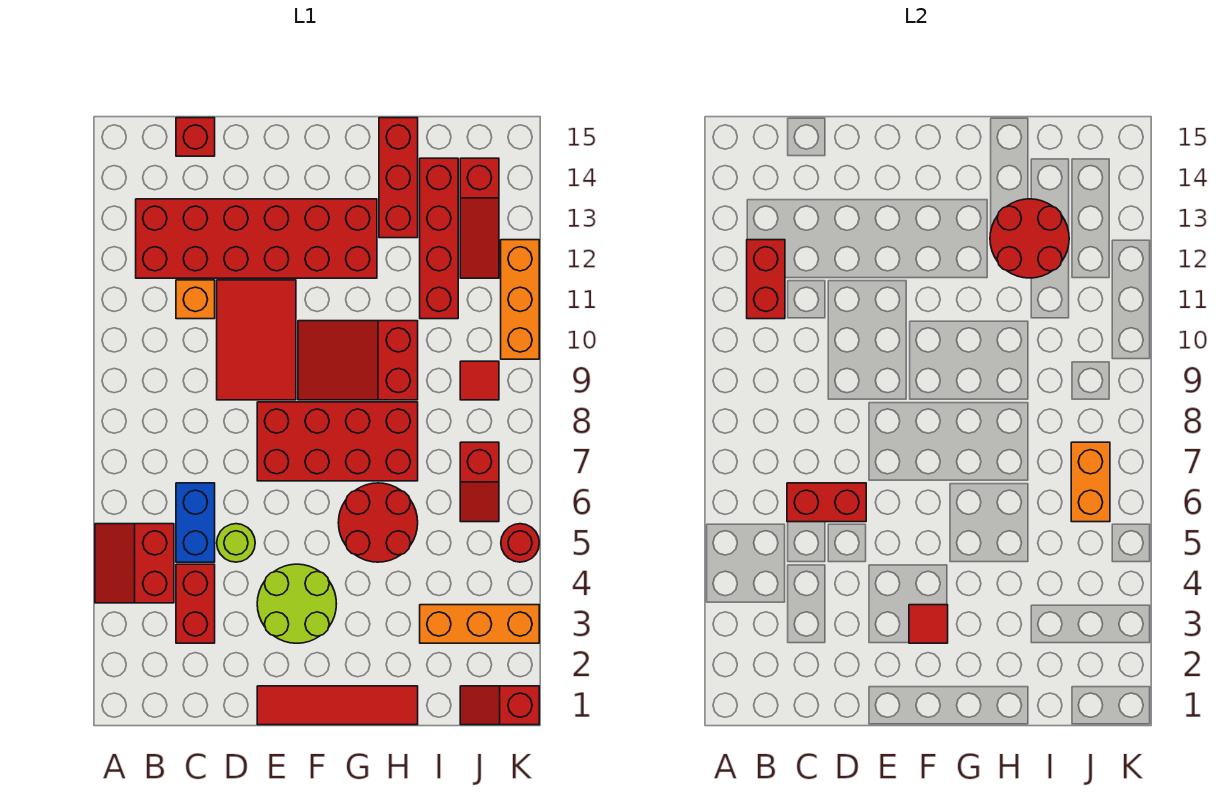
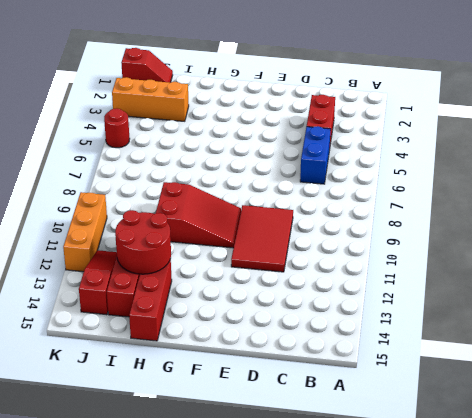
none -> red 2x2 slope [95,524,174,603]
none -> red 2x6 brick [136,199,377,278]
none -> orange 1x1 brick [176,280,215,319]

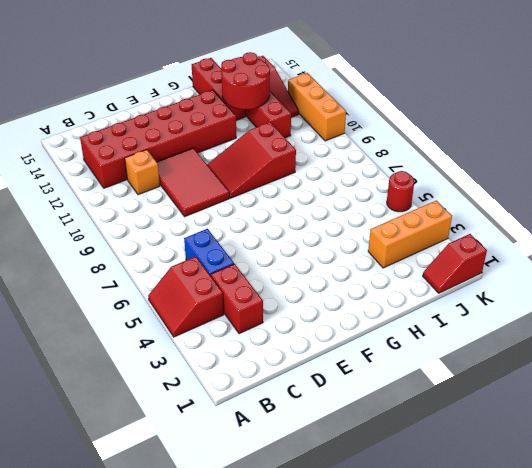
none -> red 1x1 brick [176,118,215,156]
none -> lime 1x1 round brick [217,524,255,562]
none -> red 1x4 tile [257,686,418,725]

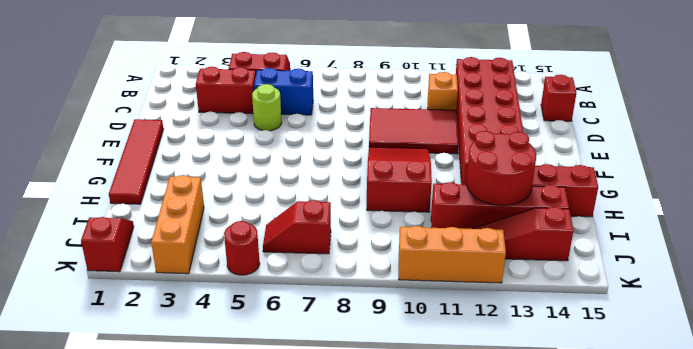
none -> lime 2x2 round brick [257,564,336,643]
none -> red 2x4 brick [257,402,418,481]
none -> red 2x2 round brick [338,483,418,562]

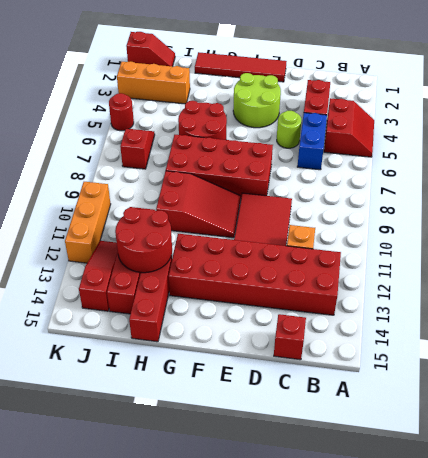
none -> red 1x1 tile [460,361,499,400]
none -> red 1x2 brick [747,240,785,319]
none -> red 1x2 brick [787,483,866,522]

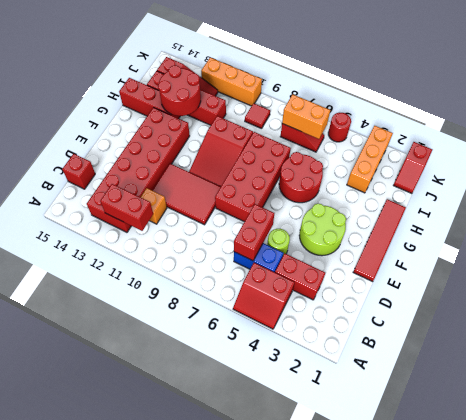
none -> red 1x1 tile [909,605,948,643]

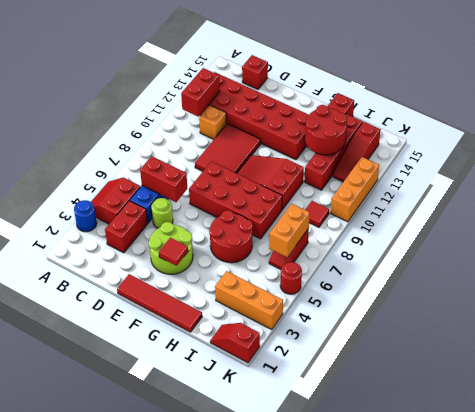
blue 1x1 round brick [74,200,97,232] -> none

